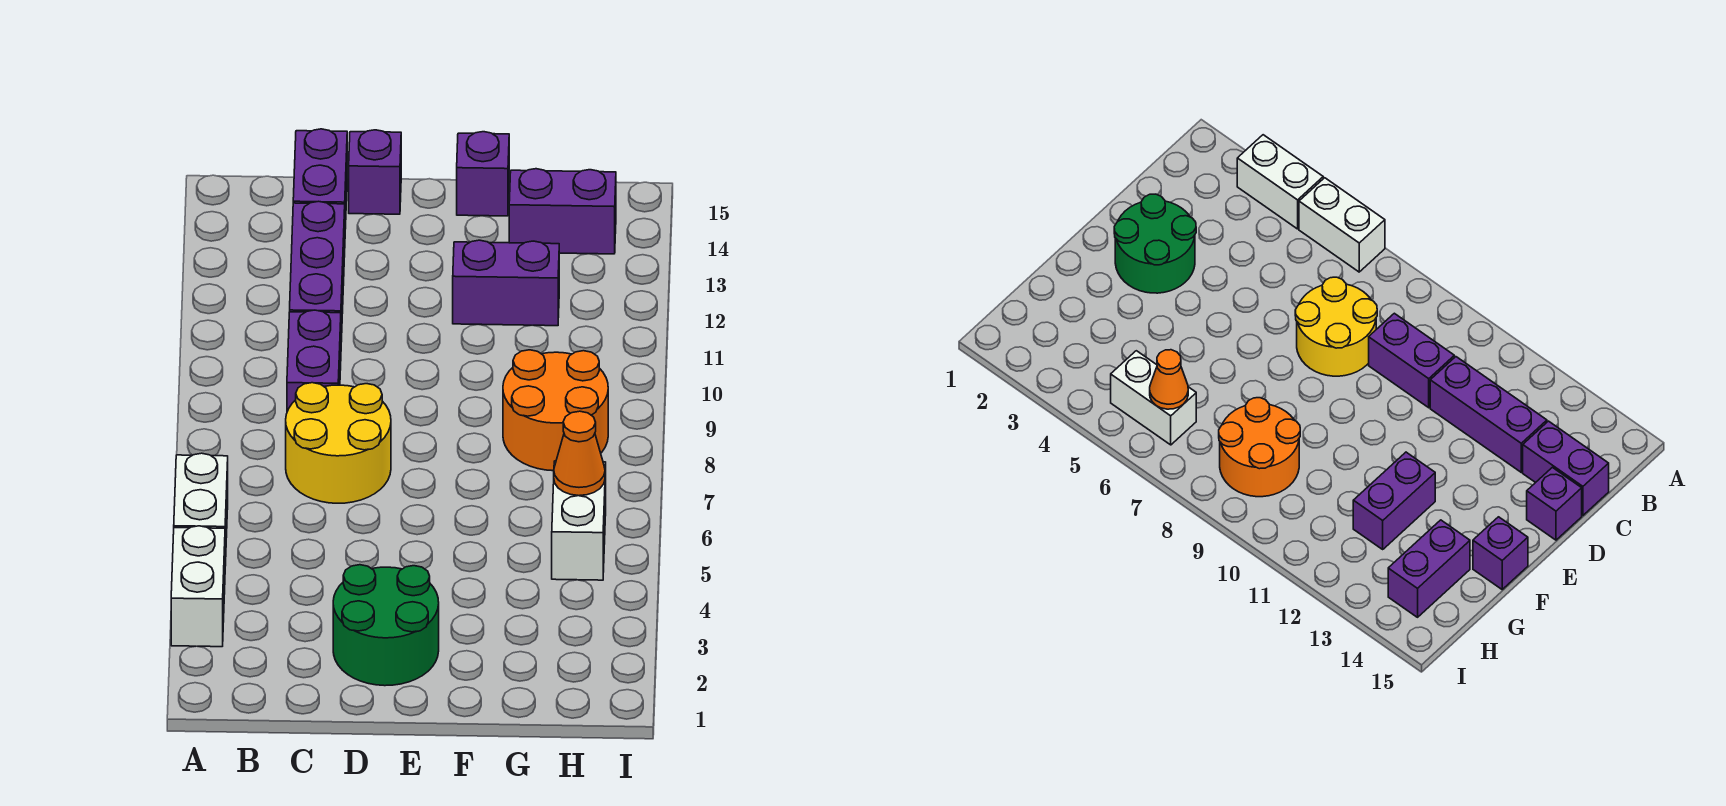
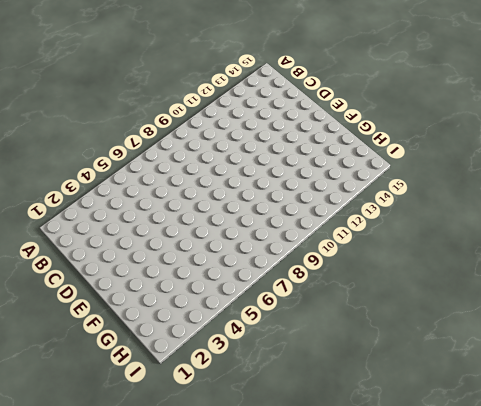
none -> white 1x2 brick [171,526,225,647]
none -> white 1x2 brick [174,453,228,566]
none -> yellow 2x2 round brick [286,383,391,503]

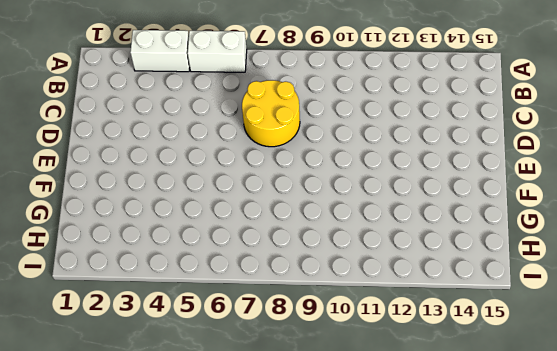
none -> purple 1x2 brick [287,310,341,412]
none -> purple 1x3 brick [290,201,345,342]
none -> purple 1x2 brick [293,129,347,229]

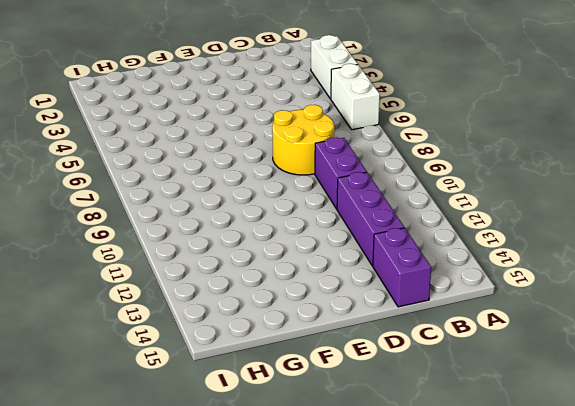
none -> green 2x2 round brick [333,565,439,686]
none -> purple 1x1 brick [349,130,401,214]
none -> purple 1x2 brick [453,240,559,326]

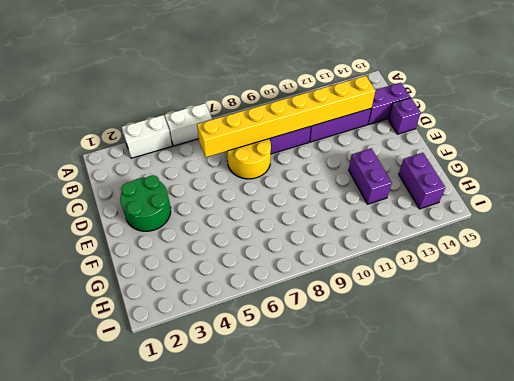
yellow 1x8 brick [197,76,376,157] -> none
none -> purple 1x1 brick [457,132,509,216]
none -> orange 2x2 round brick [503,350,608,471]
none -> white 1x2 brick [552,461,606,580]

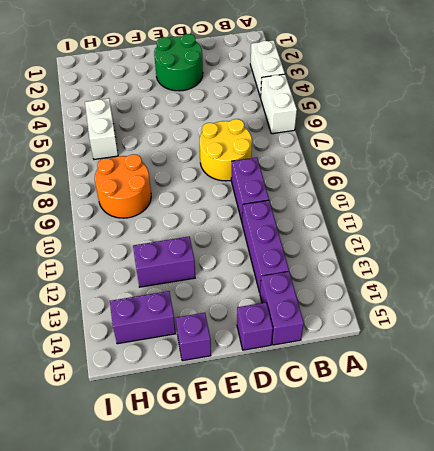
none -> orange 1x1 cone [554,411,605,496]

